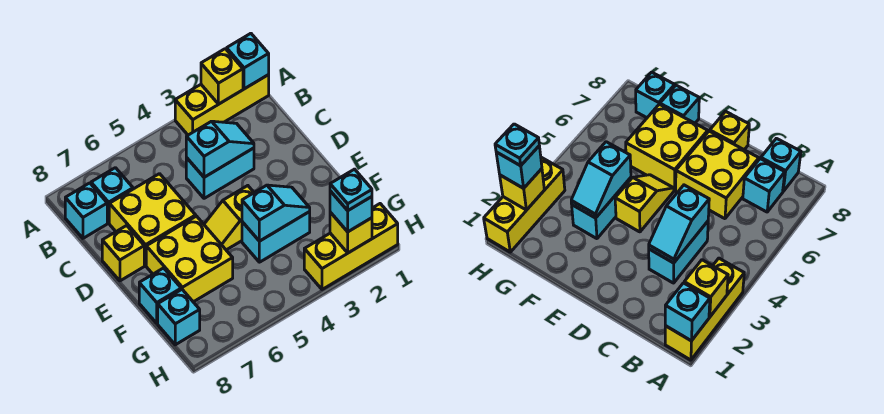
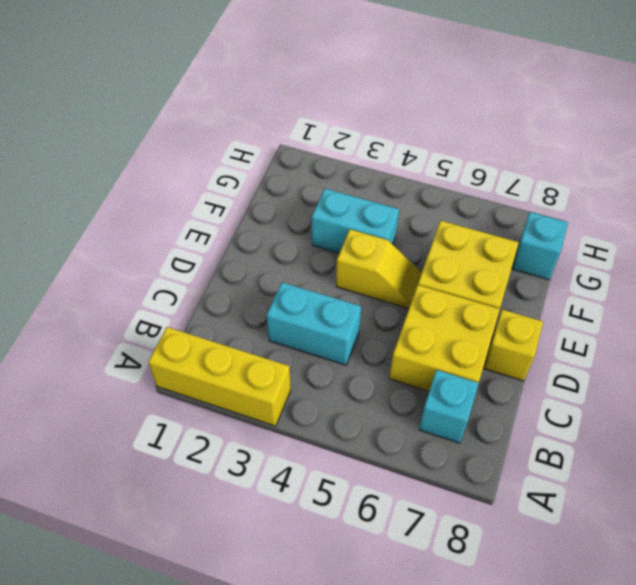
none -> cyan 1x1 brick [65,183,107,238]
none -> cyan 1x1 brick [139,268,181,323]
none -> yellow 1x3 brick [304,204,398,289]

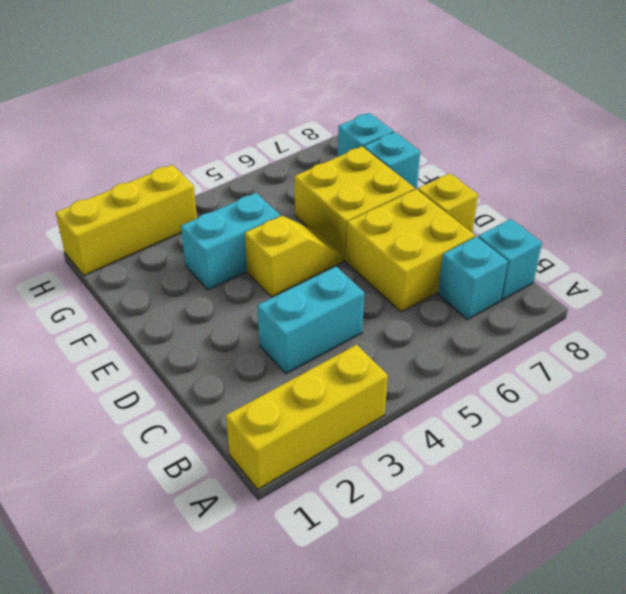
none -> cyan 1x1 brick [227,33,269,89]
none -> yellow 1x1 brick [201,49,243,104]
none -> cyan 1x2 slope [186,121,254,177]

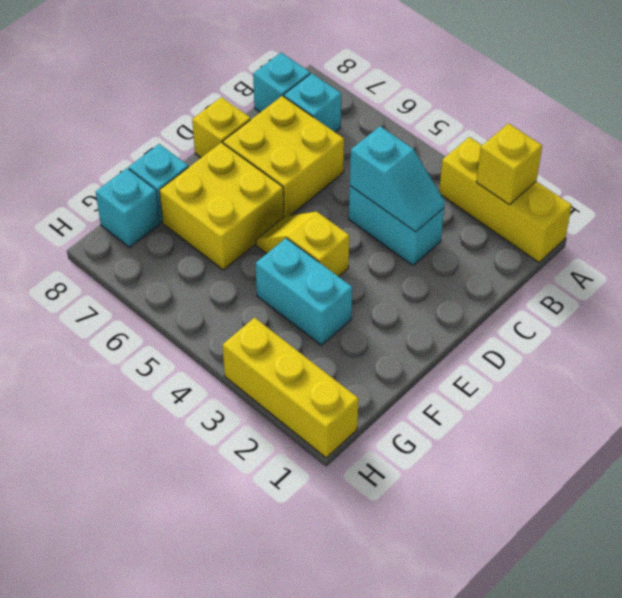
none -> cyan 1x1 brick [227,33,269,89]
none -> cyan 1x2 slope [242,185,310,241]
none -> yellow 1x1 brick [330,212,372,253]

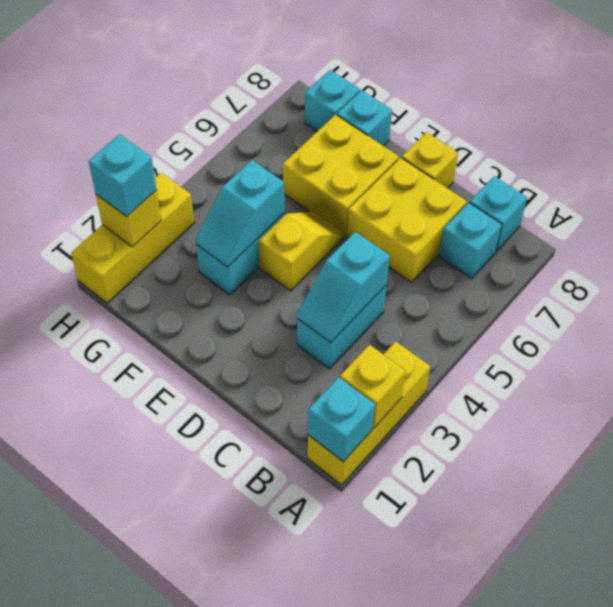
none -> cyan 1x1 plate [330,169,372,210]

